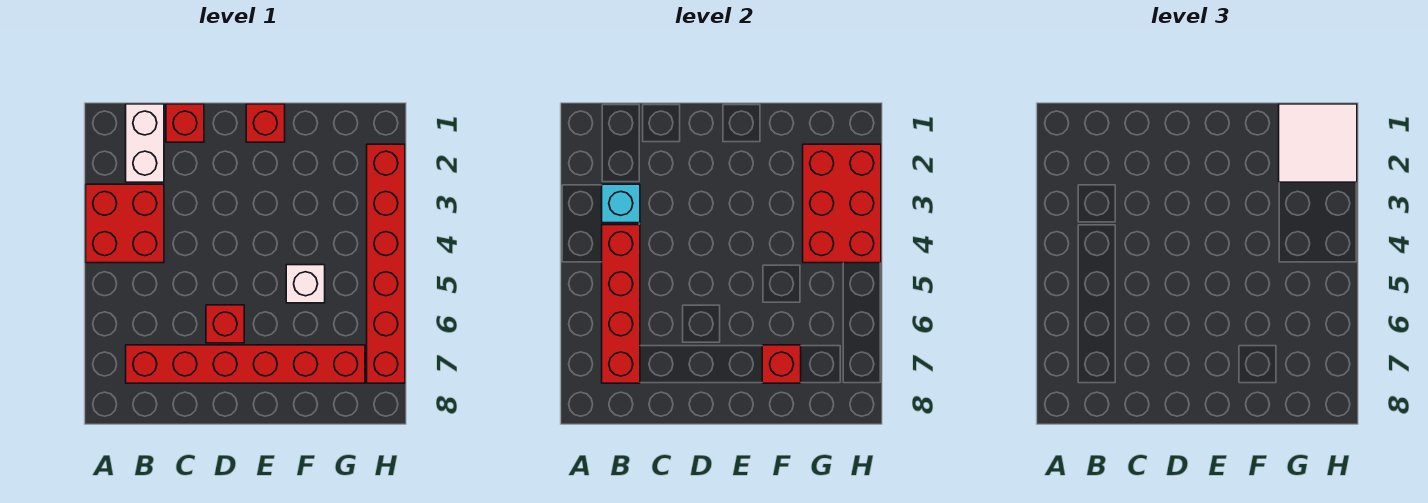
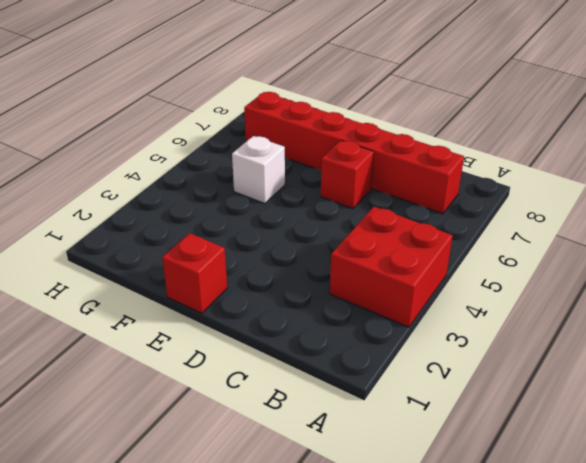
none -> white 1x2 brick [126,104,164,182]
none -> red 1x1 brick [166,104,204,142]
none -> red 1x6 brick [367,144,405,383]

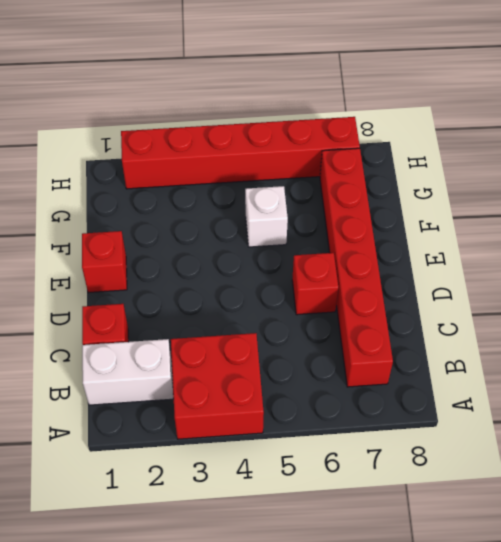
none -> cyan 1x1 brick [602,184,640,223]
none -> red 1x4 brick [602,225,640,383]
none -> red 1x1 brick [762,345,801,383]

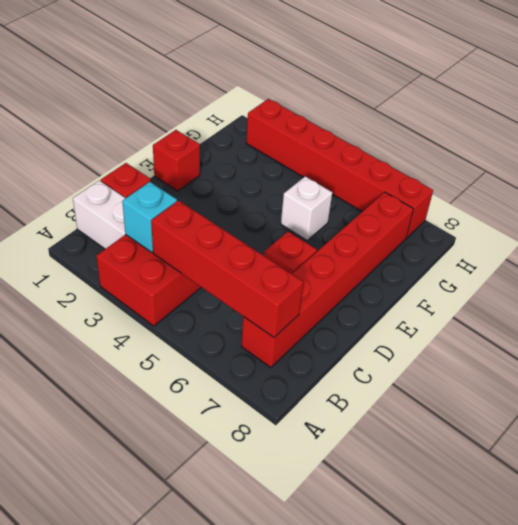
none -> red 1x1 brick [762,345,801,383]
none -> red 2x3 brick [803,144,881,263]
none -> white 2x2 tile [1279,104,1357,182]

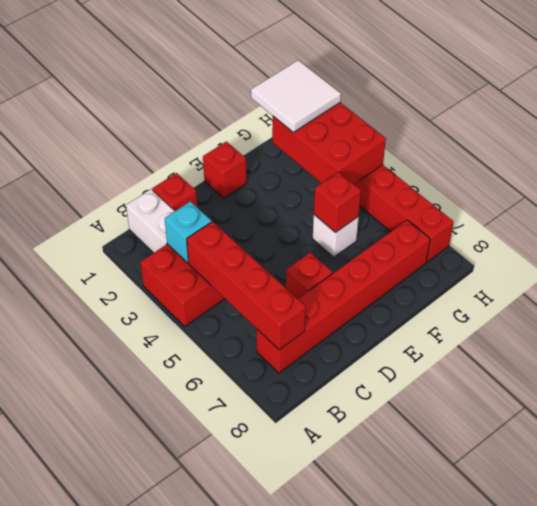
red 1x1 brick [314,172,361,233] -> red 1x1 brick moved to [762,345,801,383]

